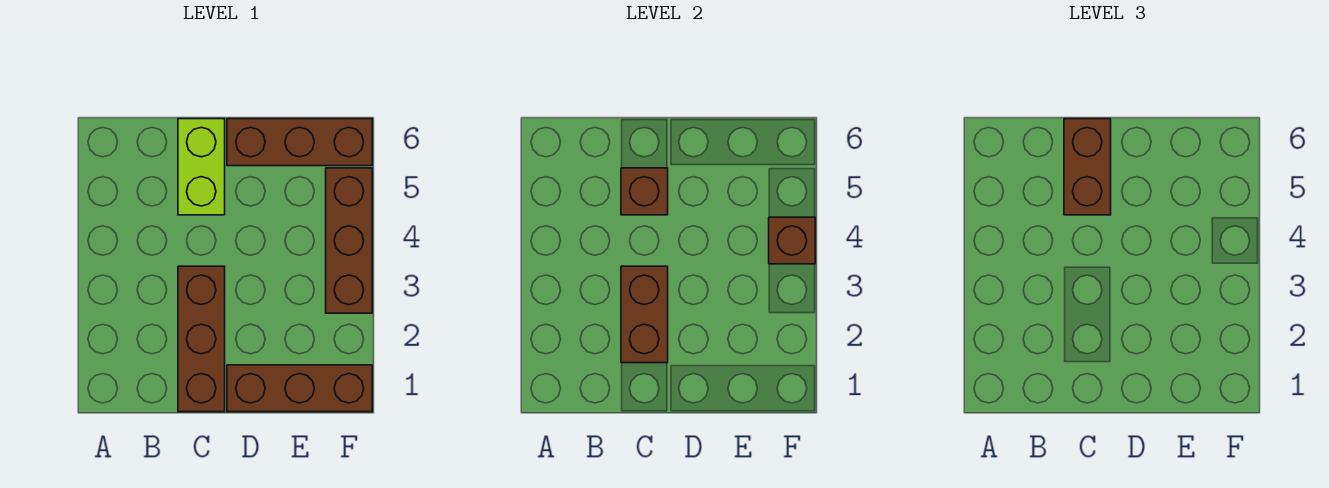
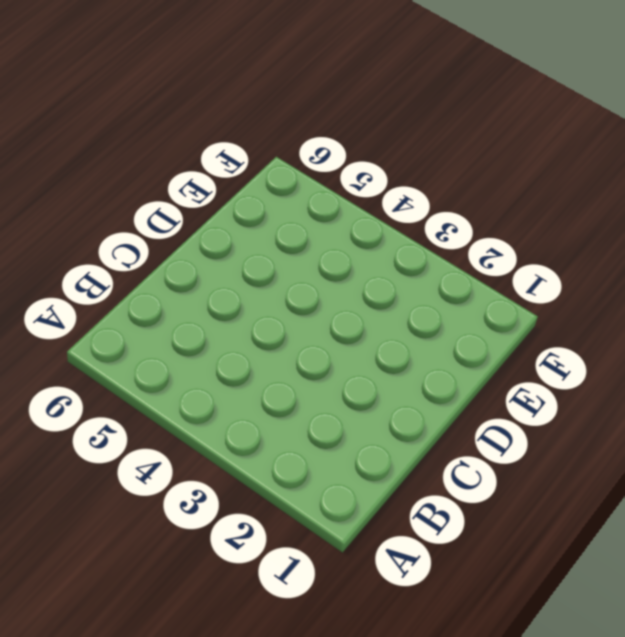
none -> brown 1x3 brick [178,266,225,412]
none -> lime 1x2 brick [178,119,225,215]

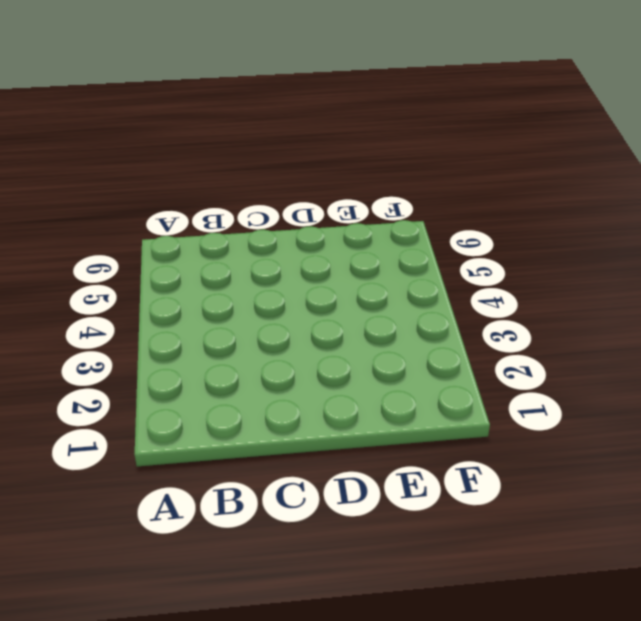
none -> brown 1x3 brick [178,266,225,412]
none -> lime 1x2 brick [178,119,225,215]

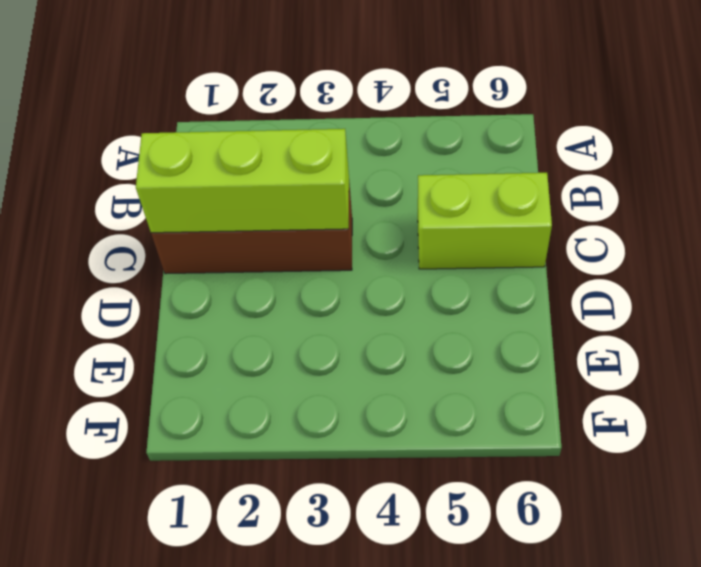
lime 1x3 brick [136,129,349,233] -> brown 1x2 brick [621,266,668,363]
none -> brown 1x3 brick [227,365,372,412]
none -> brown 1x3 brick [227,119,372,166]

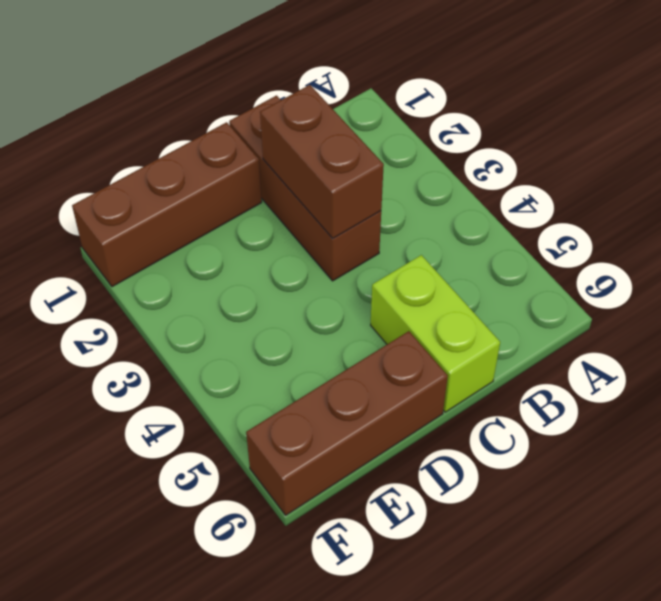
none -> brown 1x3 brick [326,168,372,313]
none -> brown 1x1 brick [621,168,668,215]

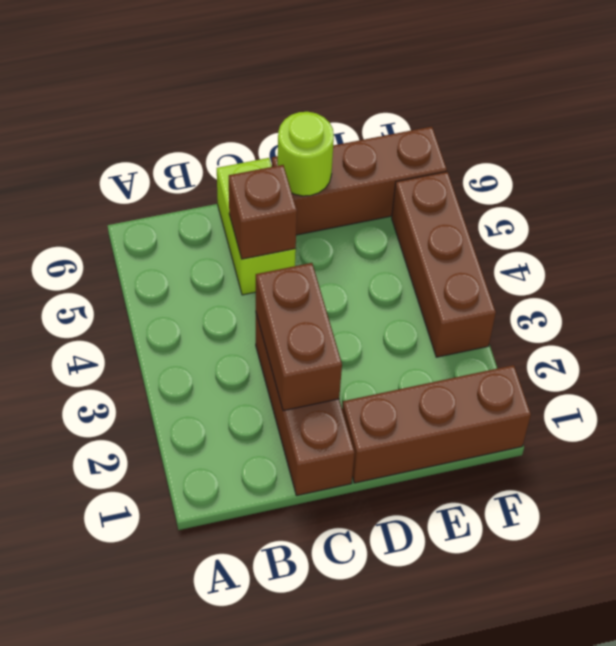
lime 1x1 round brick [278,112,334,196] -> none
none -> brown 1x1 brick [769,217,815,264]
none -> brown 1x2 brick [1064,119,1111,215]

